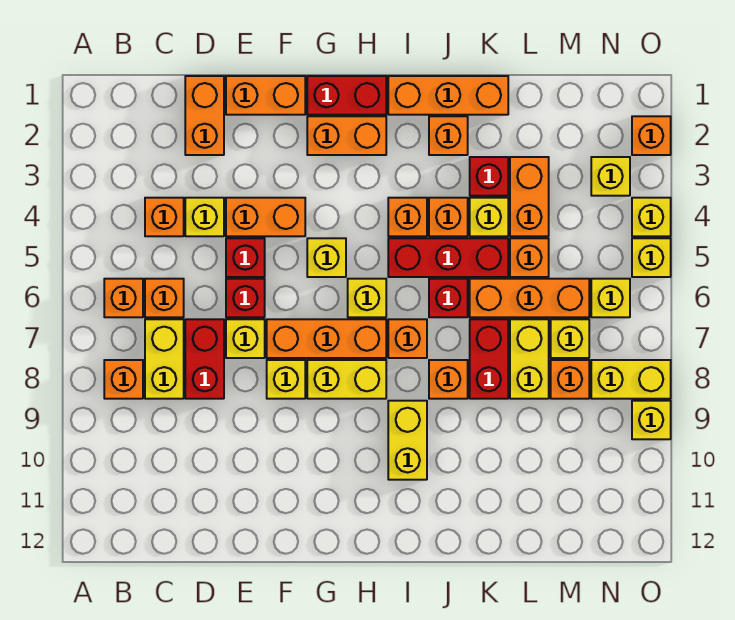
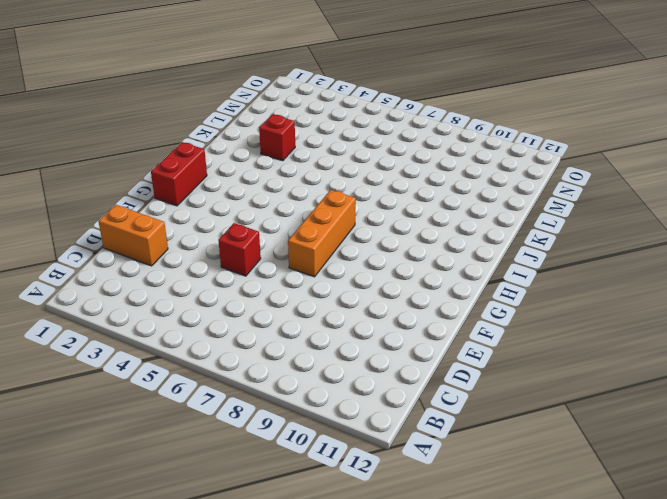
none -> orange 1x1 brick [104,279,143,317]
none -> orange 1x1 brick [104,360,143,399]
none -> orange 1x1 brick [145,198,184,236]
none -> orange 1x1 brick [145,279,184,317]

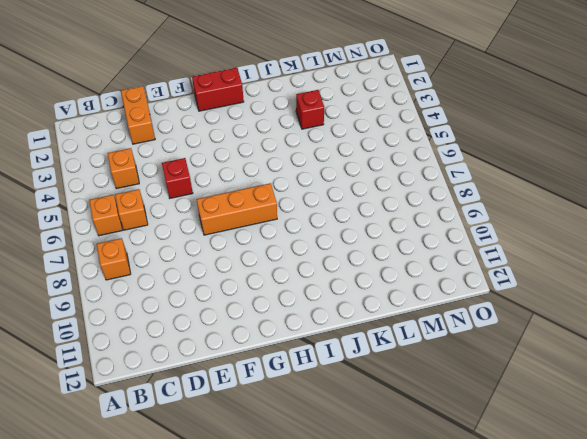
none -> yellow 1x2 brick [145,319,184,399]
none -> yellow 1x1 brick [185,198,224,236]
none -> red 1x2 brick [185,319,224,399]
none -> orange 1x2 brick [226,76,305,115]

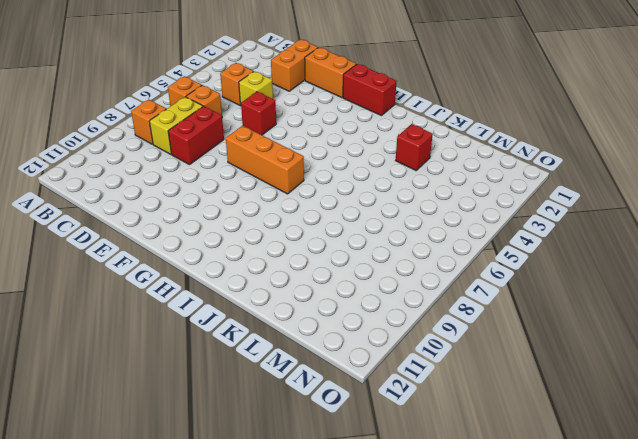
none -> orange 1x2 brick [226,198,305,236]
none -> red 1x1 brick [226,279,265,317]
none -> yellow 1x1 brick [226,319,265,358]
none -> yellow 1x1 brick [267,360,305,399]

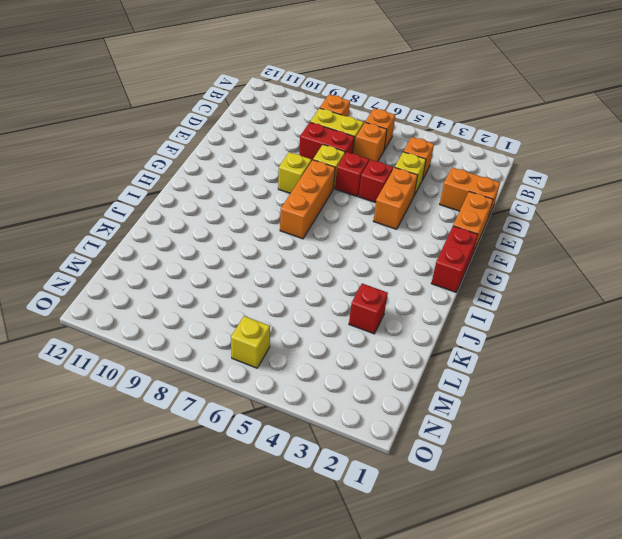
none -> orange 1x2 brick [307,116,386,155]
none -> yellow 1x1 brick [307,238,346,277]
none -> yellow 1x2 brick [307,360,386,399]
none -> yellow 1x1 brick [348,279,386,317]

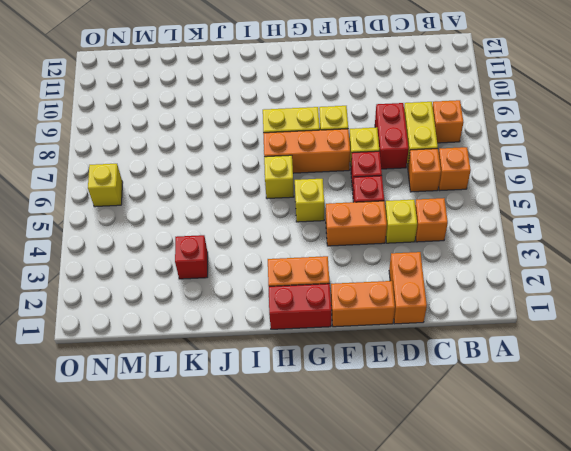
none -> orange 1x3 brick [388,76,508,115]
none -> orange 1x1 brick [388,198,427,236]
none -> red 1x3 brick [388,238,508,277]
none -> orange 1x1 brick [388,319,427,358]

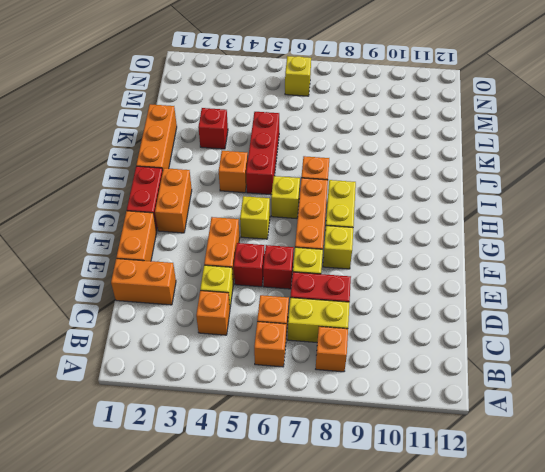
none -> yellow 1x2 brick [388,401,427,480]
none -> orange 1x1 brick [429,116,468,155]
none -> orange 1x1 brick [429,198,468,236]
none -> red 1x1 brick [429,279,468,317]

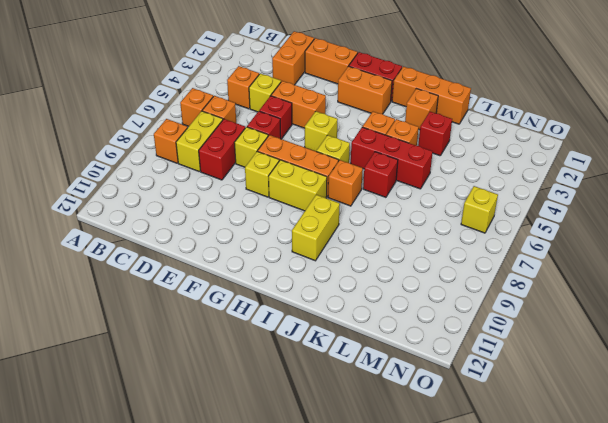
none -> orange 1x1 brick [429,360,468,399]
none -> yellow 1x1 brick [470,198,508,236]
none -> orange 1x3 brick [470,279,589,317]
none -> red 1x2 brick [470,319,508,399]

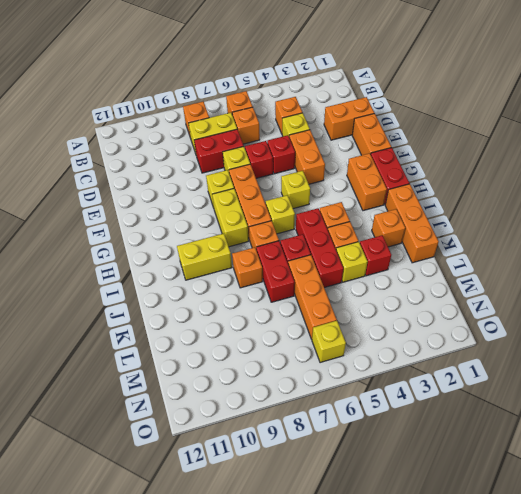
red 1x2 brick [256,241,295,302] -> red 1x2 brick turned to [470,319,508,399]
none -> orange 1x2 brick [510,157,549,236]
none -> orange 1x1 brick [510,238,549,277]
none -> yellow 1x2 brick [510,319,549,399]
none -> yellow 1x1 brick [551,319,589,358]

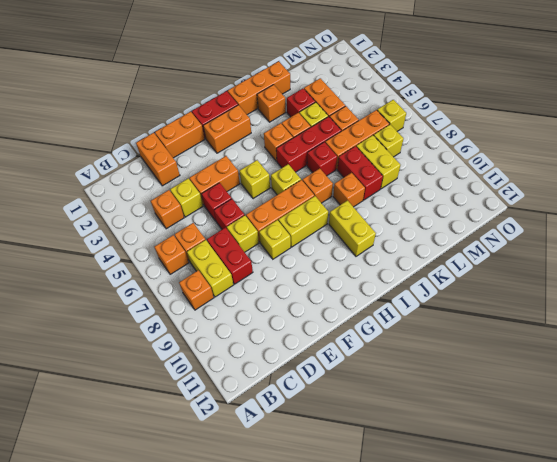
none -> orange 1x1 brick [551,360,589,399]
none -> yellow 1x1 brick [591,157,630,196]
none -> yellow 1x2 brick [591,360,671,399]
none -> orange 1x1 brick [632,116,671,155]

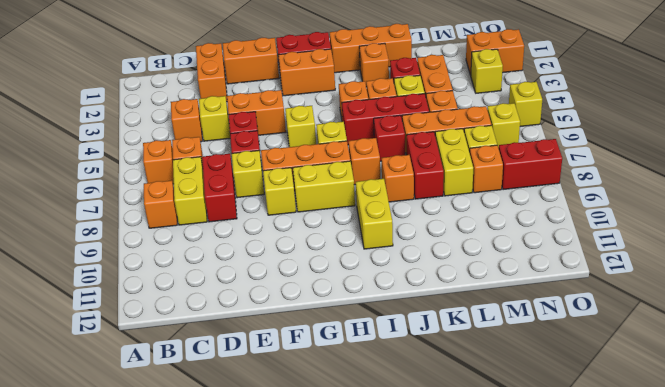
orange 1x2 brick [466,29,524,75] -> orange 1x1 brick [632,116,671,155]
red 1x2 brick [499,139,562,190] -> yellow 1x2 brick [591,360,671,399]
none -> yellow 1x1 brick [632,198,671,236]
none -> yellow 1x1 brick [632,401,671,439]

